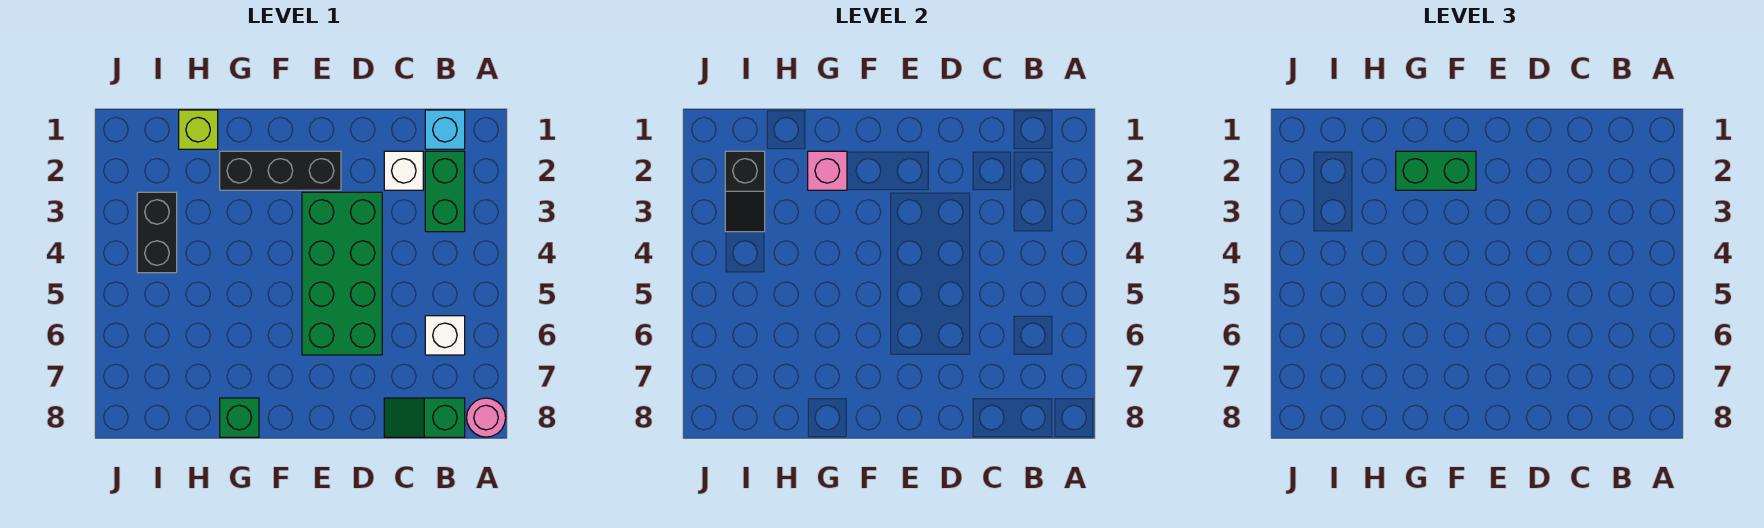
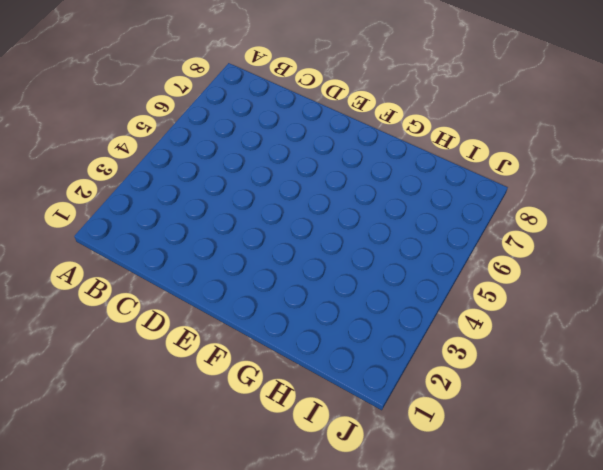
none -> pink 1x1 round brick [467,398,506,437]
none -> cyan 1x1 brick [425,110,465,149]
none -> green 1x2 brick [425,151,465,232]

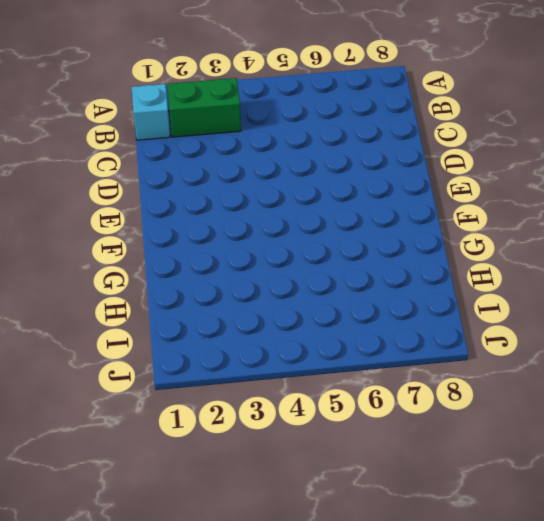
none -> pink 1x1 round brick [467,398,506,437]
none -> white 1x1 brick [425,316,465,355]
none -> green 1x2 slope [384,398,465,437]

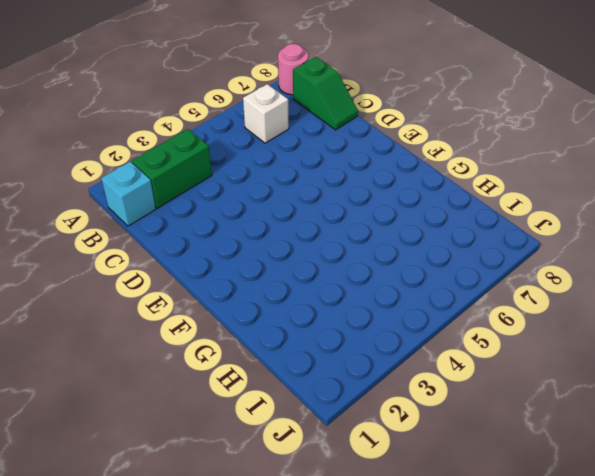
none -> white 1x1 brick [384,151,423,190]
none -> green 2x4 brick [302,192,382,355]
none -> black 1x3 brick [220,151,341,190]

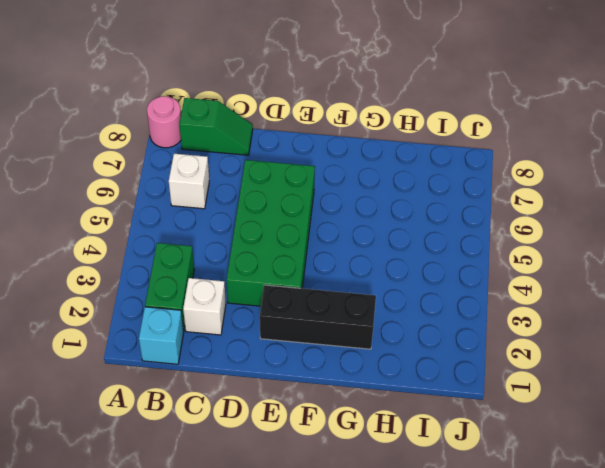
none -> green 1x1 brick [220,398,259,437]
none -> lime 1x1 brick [179,110,218,149]
none -> black 1x2 brick [137,192,177,273]

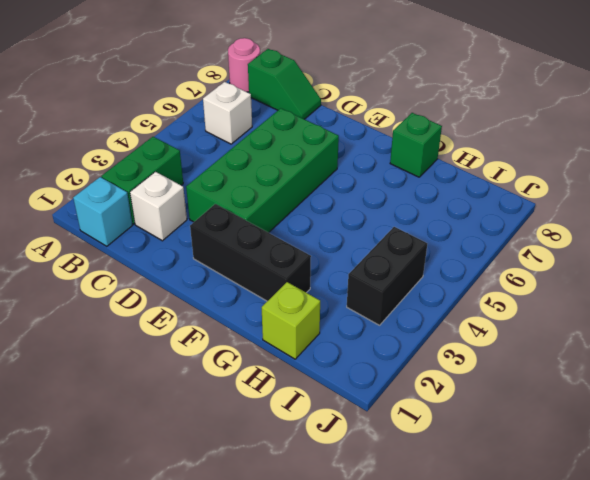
none -> pink 1x1 brick [808,151,847,190]
none -> black 1x2 slope [725,151,765,232]
none -> green 1x2 brick [1396,151,1476,190]

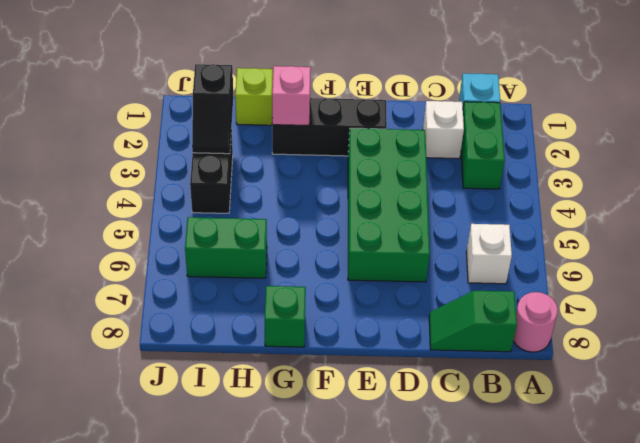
green 1x2 brick [185,217,267,278] -> green 1x2 brick moved to [1396,151,1476,190]

